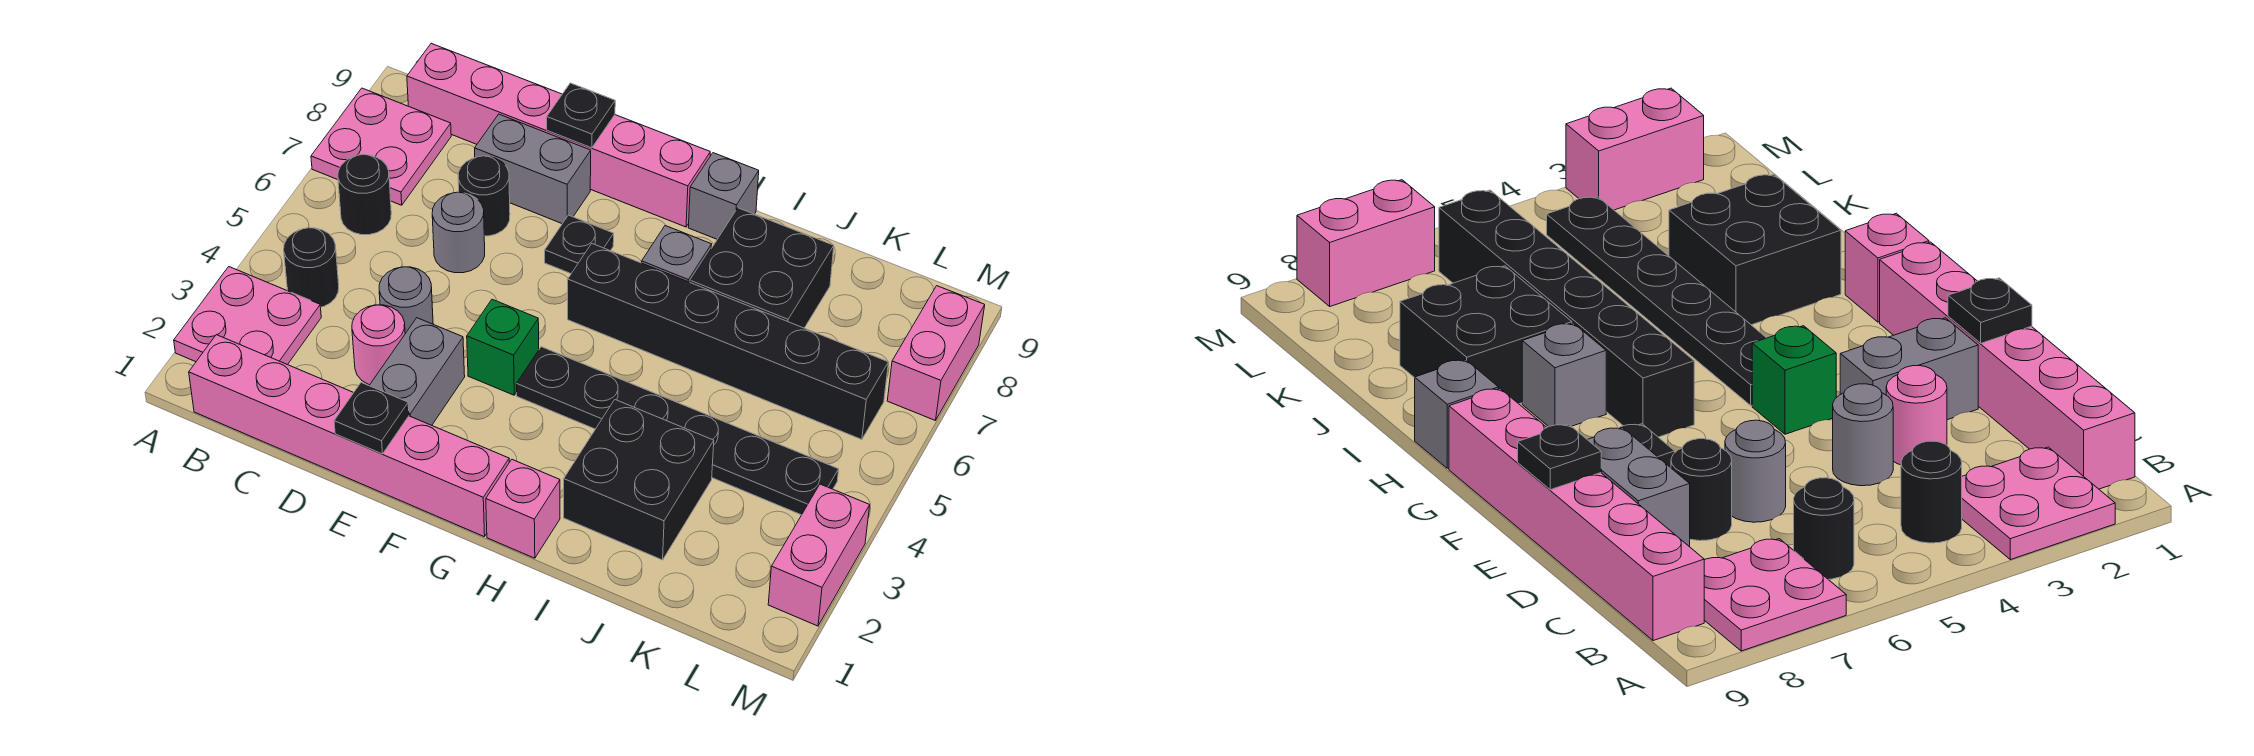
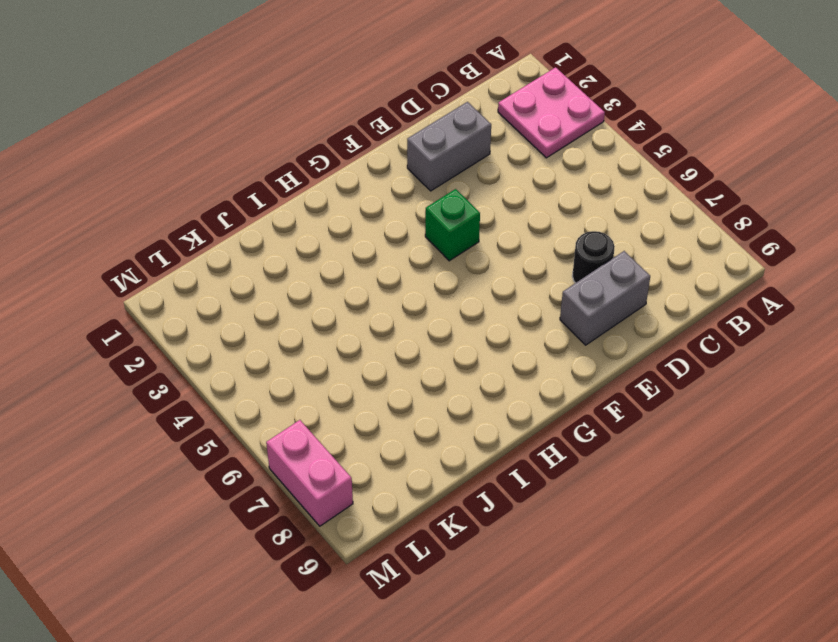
grey 1x2 brick [407,102,491,191] -> grey 1x2 brick turned to [369,318,465,425]
none -> pink 2x2 plate [311,88,451,205]
none -> pink 1x6 brick [189,335,509,537]
none -> black 1x1 round brick [284,228,339,307]

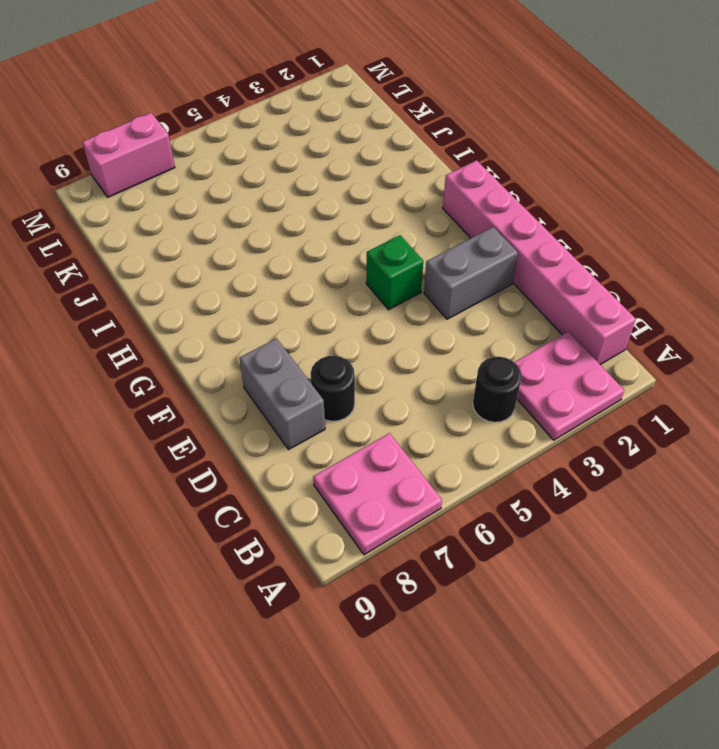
none -> black 1x1 round brick [338,155,391,235]
none -> pink 1x6 brick [407,43,710,227]
none -> pink 1x1 round brick [352,305,405,385]

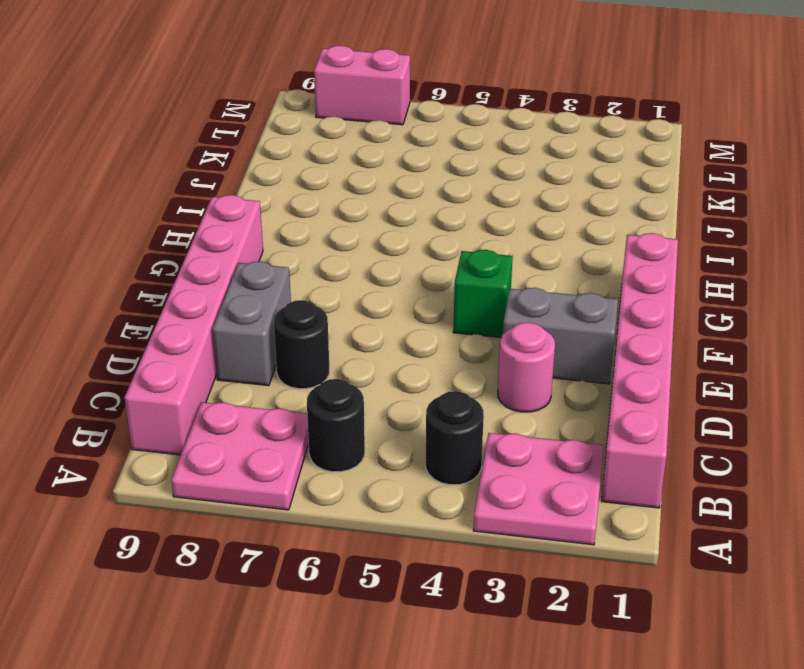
none -> grey 1x1 round brick [379,267,433,333]
none -> grey 1x1 round brick [432,192,485,273]
none -> black 1x1 plate [545,215,614,274]

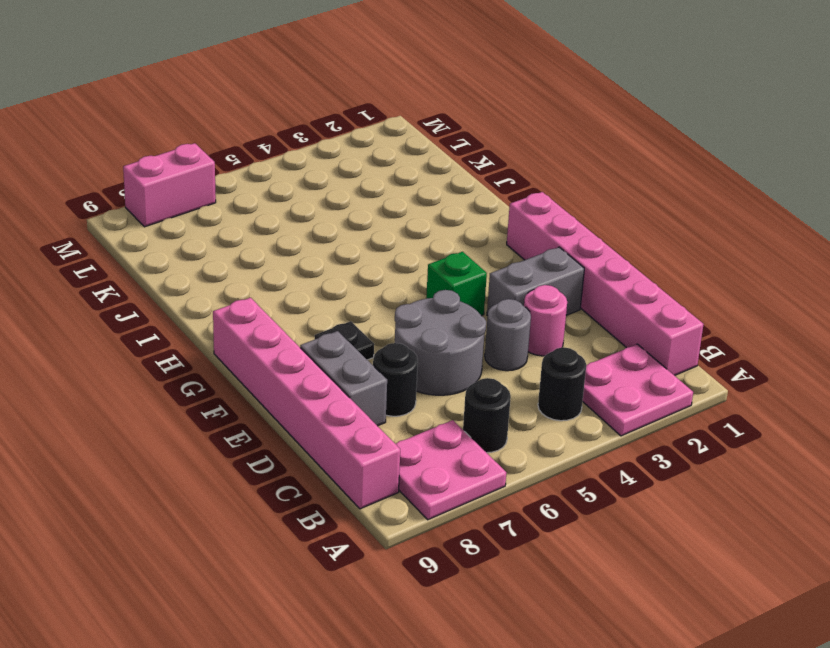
grey 2x2 round brick [395,290,486,395] -> grey 1x1 round brick [432,192,485,273]
none -> black 1x6 plate [517,347,839,515]
none -> black 1x6 brick [568,244,888,439]
none -> pink 1x1 brick [486,460,560,558]

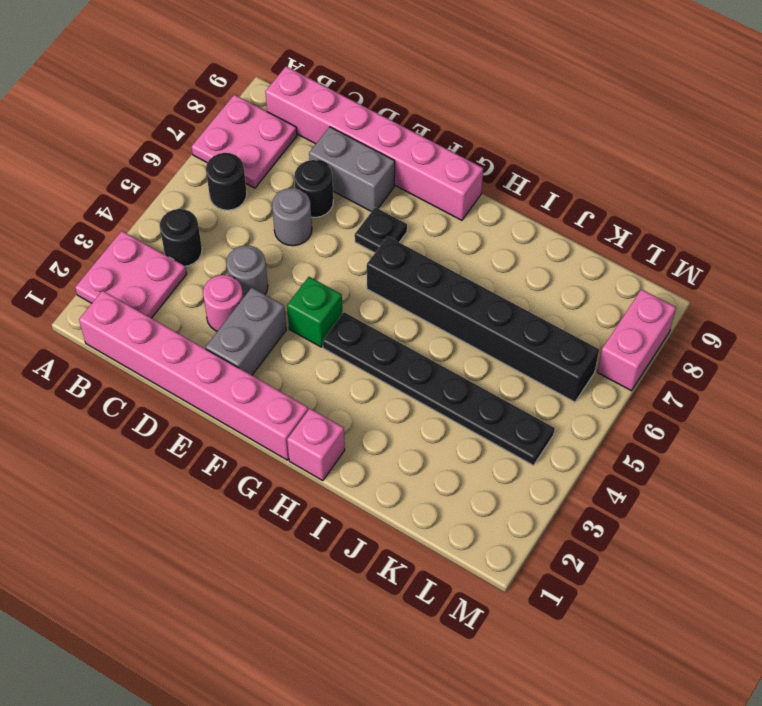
none -> grey 1x1 brick [642,225,712,283]
none -> grey 1x1 brick [688,153,759,239]
none -> black 2x2 brick [564,400,714,560]

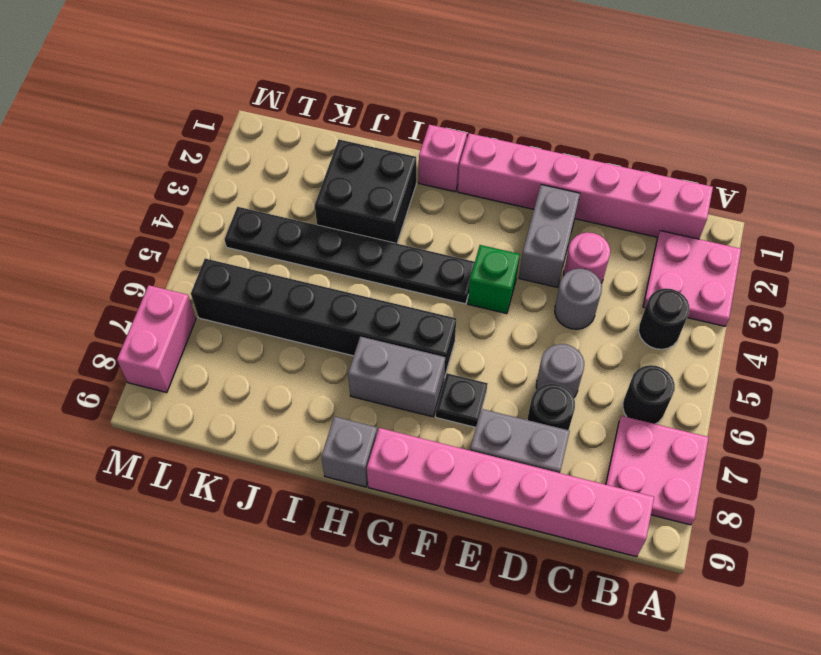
grey 1x2 brick [348,337,445,417] -> grey 1x1 brick [642,225,712,283]
none -> black 2x2 brick [691,208,834,328]
none -> pink 1x2 brick [768,484,870,626]
none -> black 1x1 plate [334,383,409,454]

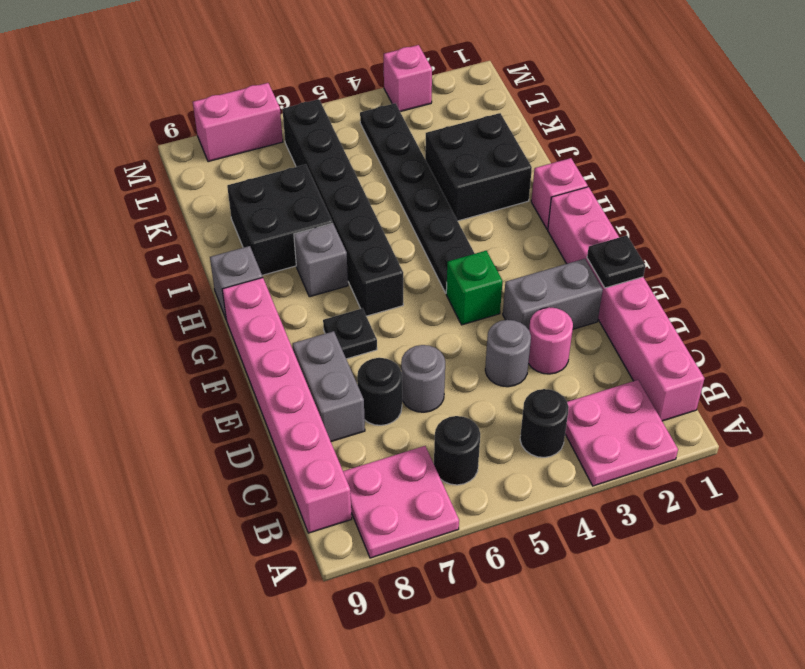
pink 1x1 brick [384,45,432,112] -> pink 1x2 brick [768,484,870,626]
none -> black 1x1 plate [547,83,615,148]

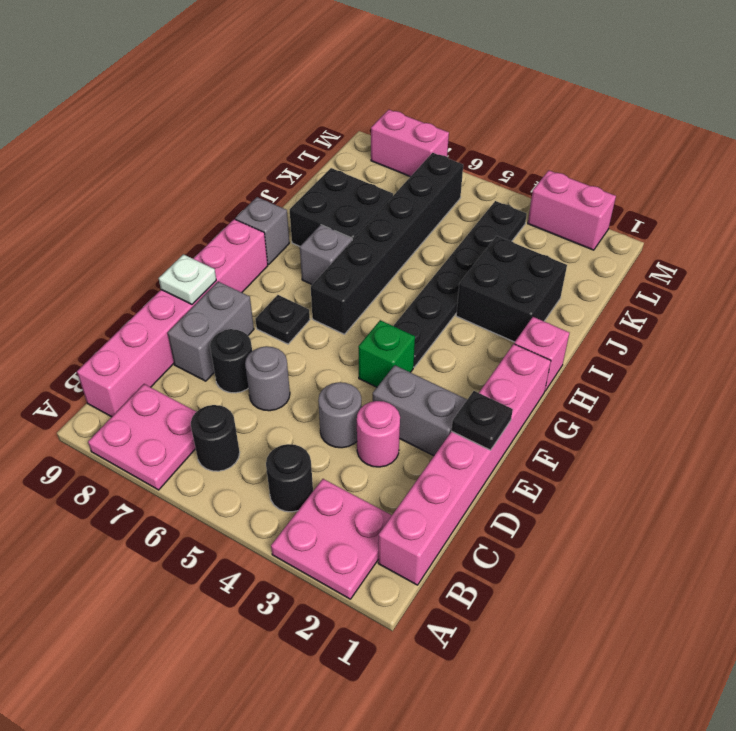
white 1x1 plate [159,254,216,304] -> black 1x1 plate [547,83,615,148]

